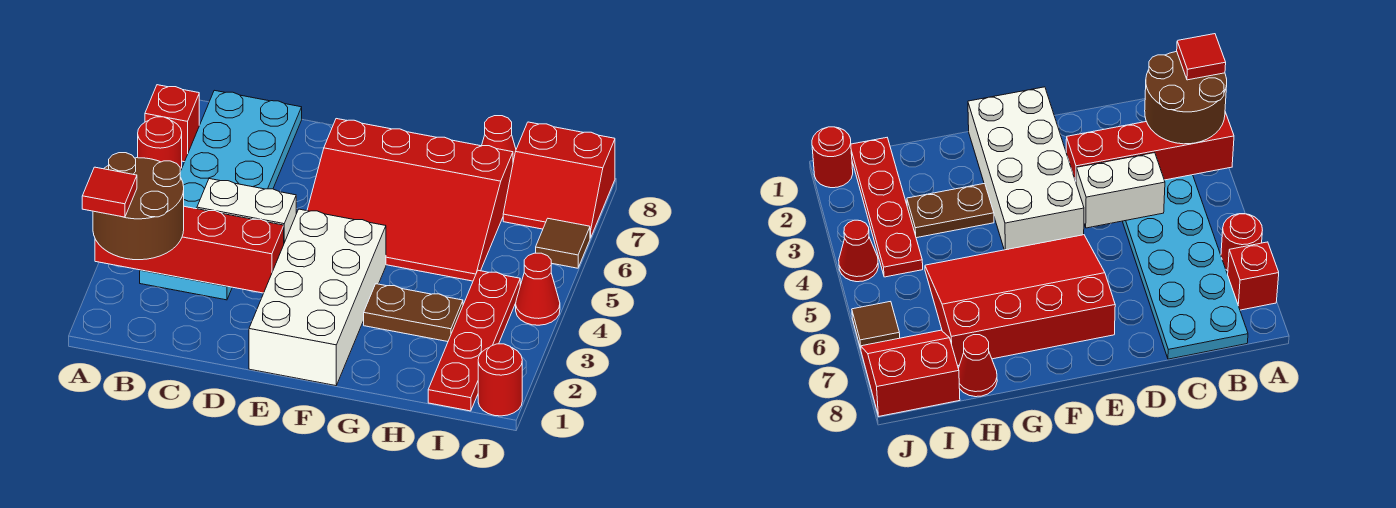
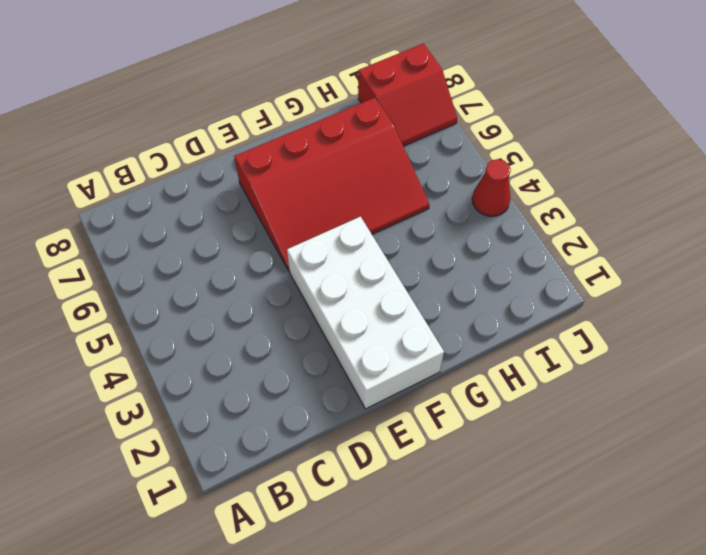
none -> red 1x1 round brick [138,117,182,171]
none -> red 1x1 brick [145,85,199,162]
none -> cyan 2x6 plate [140,90,302,300]

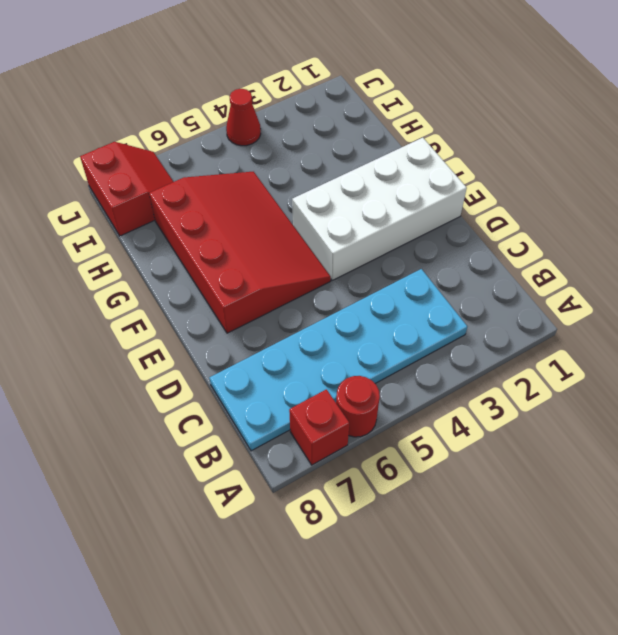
none -> brown 1x2 plate [364,284,463,342]
none -> red 1x1 cone [482,116,516,162]
none -> red 1x4 plate [428,270,520,411]

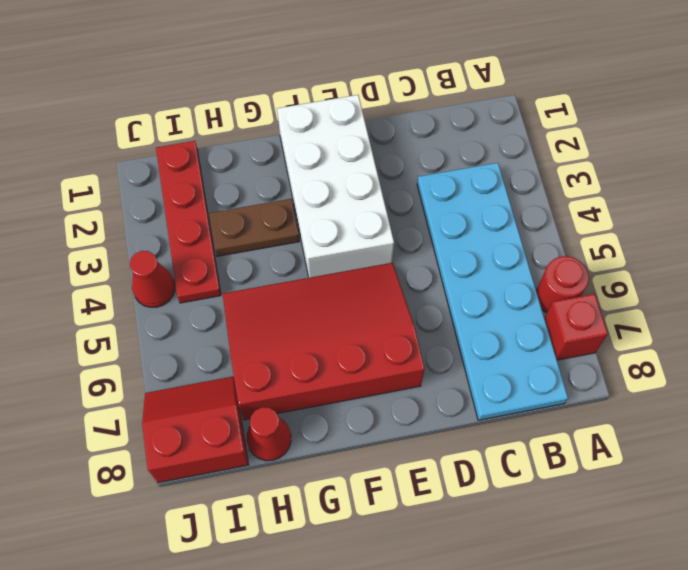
none -> red 1x1 round brick [478,344,522,416]
none -> brown 1x1 tile [536,219,590,268]
none -> red 1x4 brick [95,206,284,293]

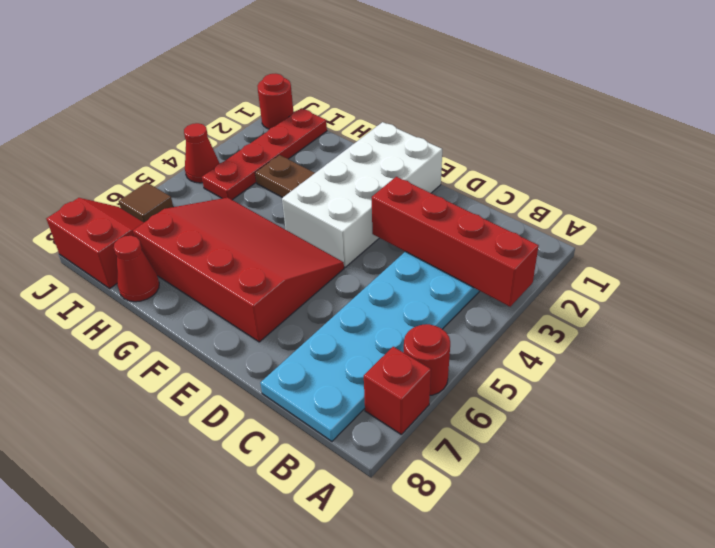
none -> white 1x2 brick [197,179,296,243]
none -> brown 2x2 round brick [93,153,184,260]
none -> red 1x1 tile [82,167,137,217]

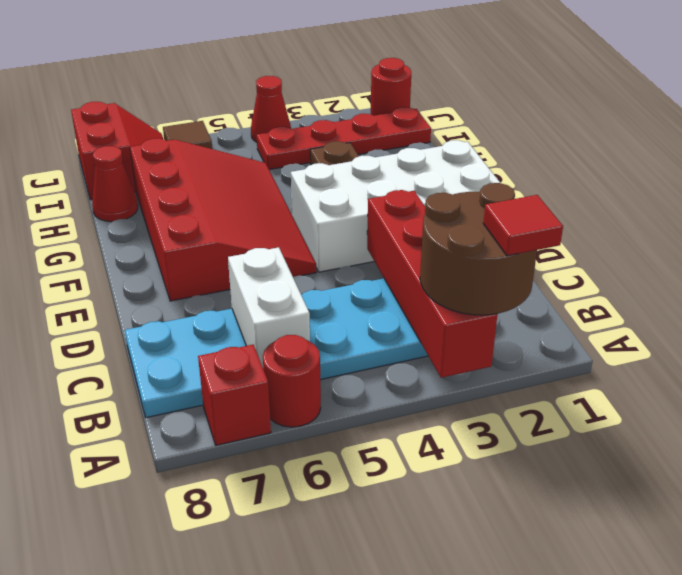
white 1x2 brick [228,247,310,367] -> white 1x2 brick moved to [197,179,296,243]

